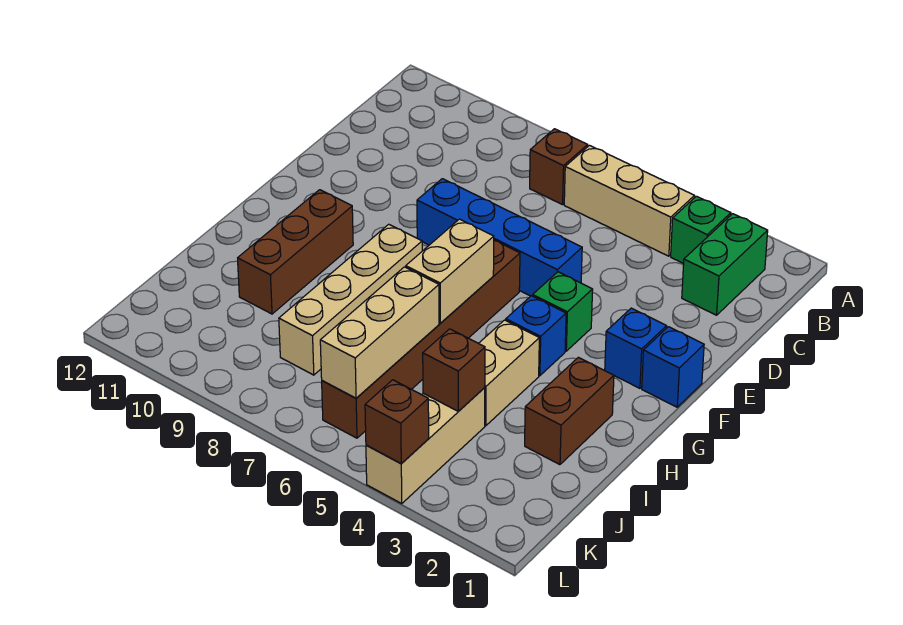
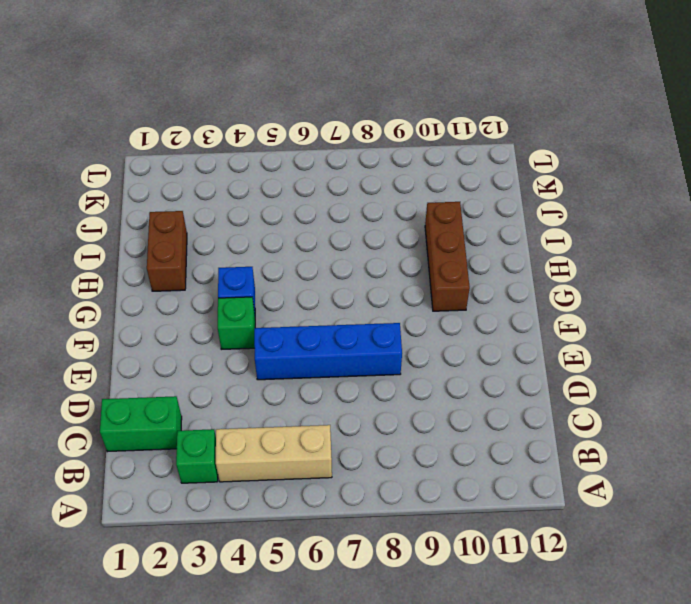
green 1x2 brick [100,396,182,452] -> green 1x2 brick turned to [682,214,768,315]
none -> brown 1x1 brick [530,129,588,205]
none -> blue 1x1 brick [642,327,704,407]
none -> blue 1x1 brick [605,308,667,388]

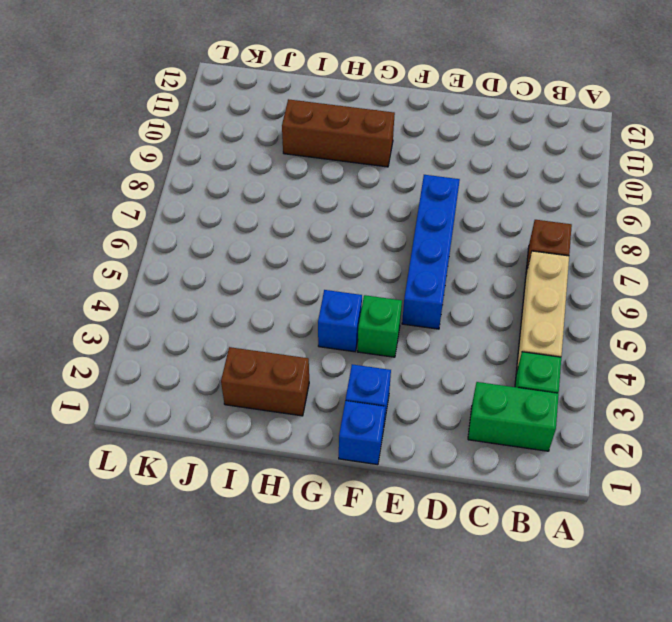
none -> brown 1x6 brick [322,240,520,438]
none -> tan 1x4 brick [279,224,422,375]
none -> tan 1x2 brick [479,320,539,426]

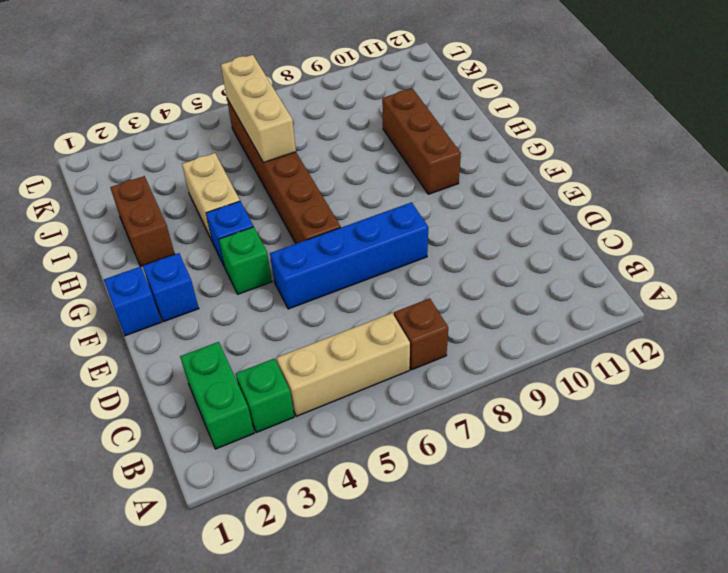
none -> tan 1x4 brick [279,224,422,375]
none -> tan 1x3 brick [366,388,485,503]
none -> tan 1x2 brick [406,219,494,323]

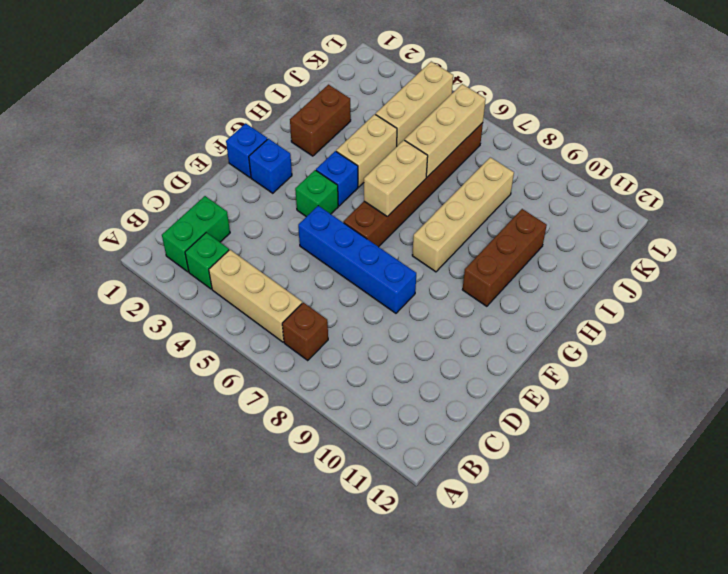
none -> brown 1x1 brick [423,329,485,411]
none -> brown 1x1 brick [365,380,429,464]

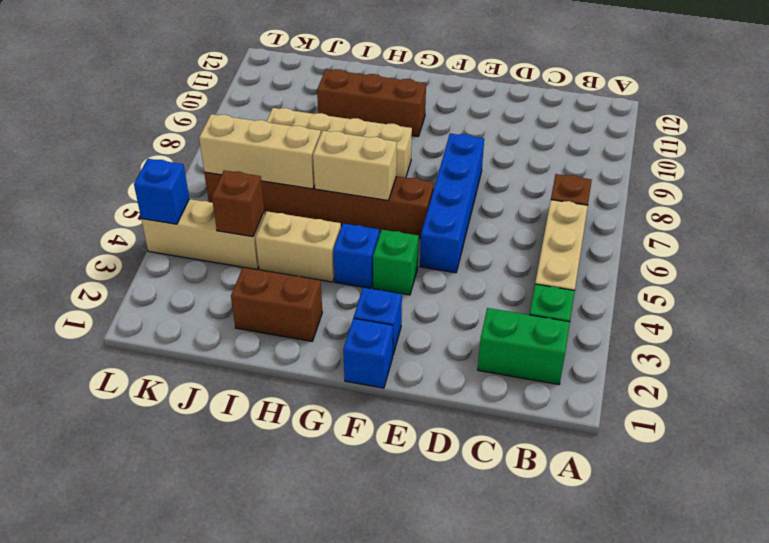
blue 1x1 brick [134,159,189,224] -> brown 1x1 brick [365,380,429,464]

